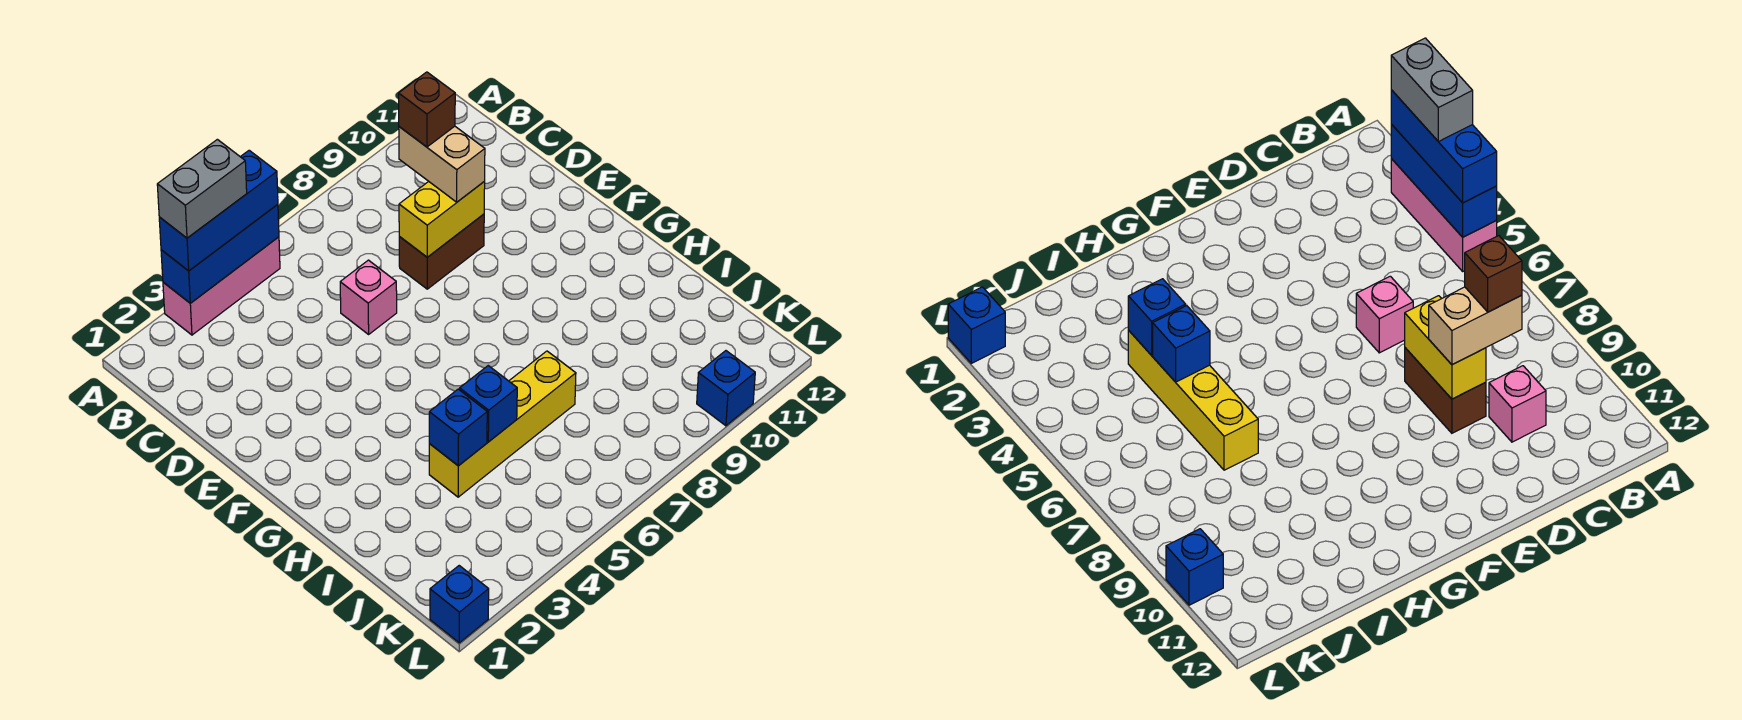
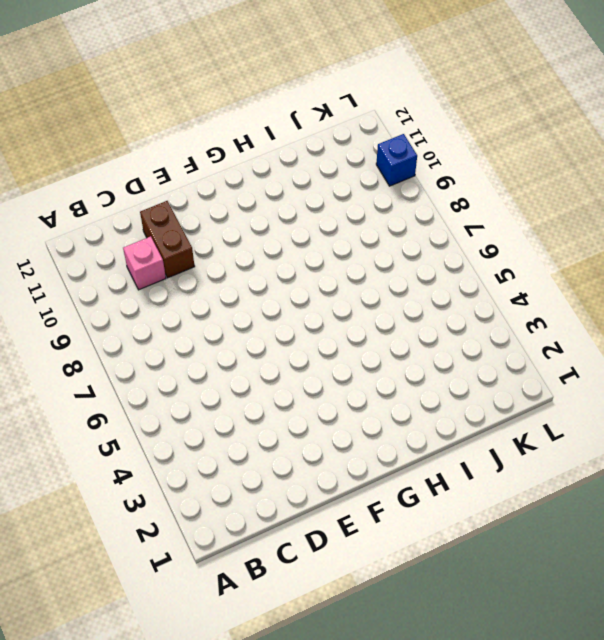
brown 1x2 brick [140,201,195,278] -> brown 1x2 brick moved to [399,214,484,289]
none -> pink 1x3 brick [163,237,280,335]
none -> pink 1x1 brick [340,260,397,334]
none -> yellow 1x4 brick [429,351,576,497]

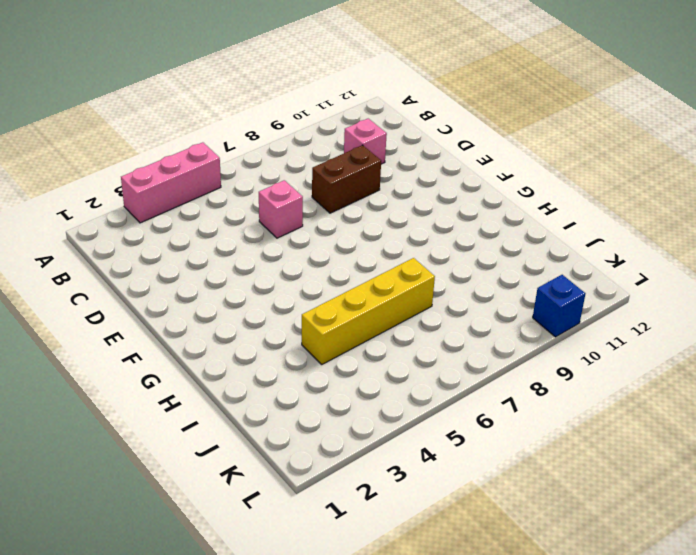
none -> blue 1x1 brick [430,566,489,643]
none -> blue 1x3 brick [161,204,279,303]
none -> yellow 1x2 brick [399,181,485,257]

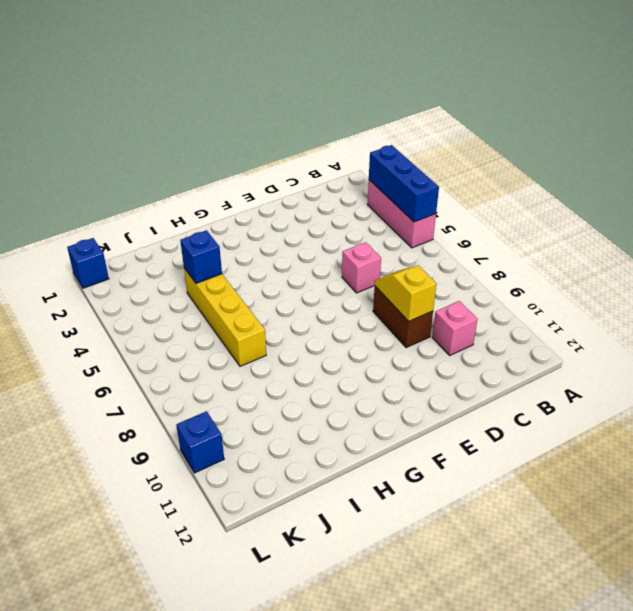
yellow 1x2 slope [375,265,437,321] -> yellow 1x2 brick [399,181,485,257]
none -> blue 1x1 brick [460,366,517,442]
none -> blue 1x3 brick [159,150,278,271]
none -> tan 1x2 brick [399,126,485,202]

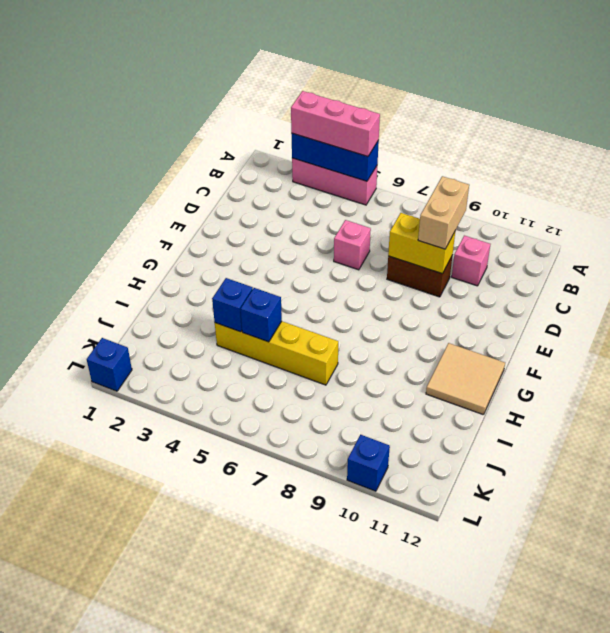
pink 1x3 brick [291,91,380,156] -> blue 1x3 brick [159,150,278,271]
tan 2x2 tile [426,343,505,415] -> none
none -> grey 1x2 brick [157,139,247,238]
none -> brown 1x1 brick [399,72,455,147]

